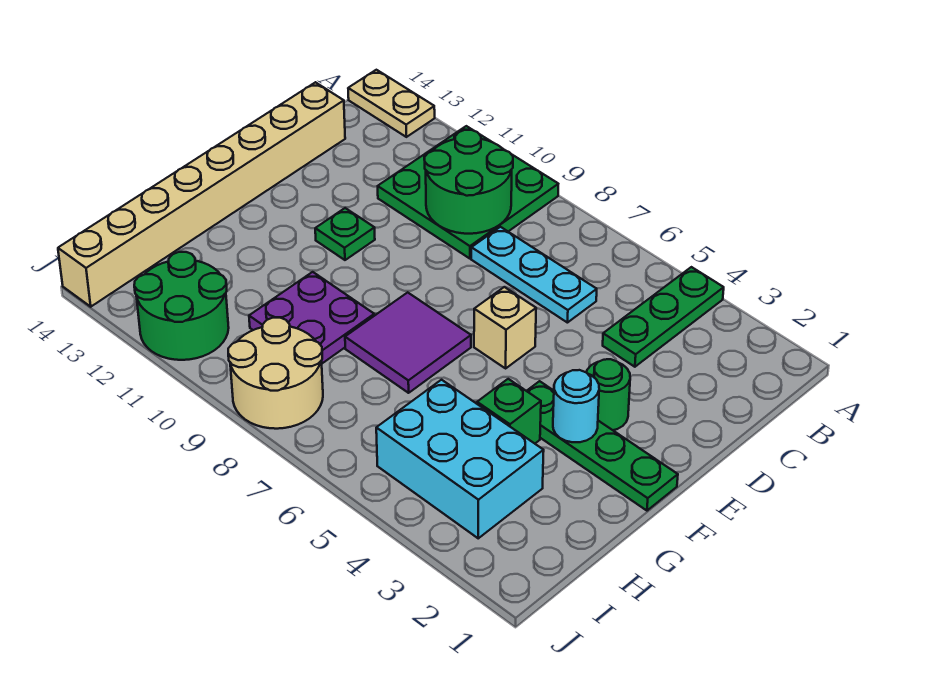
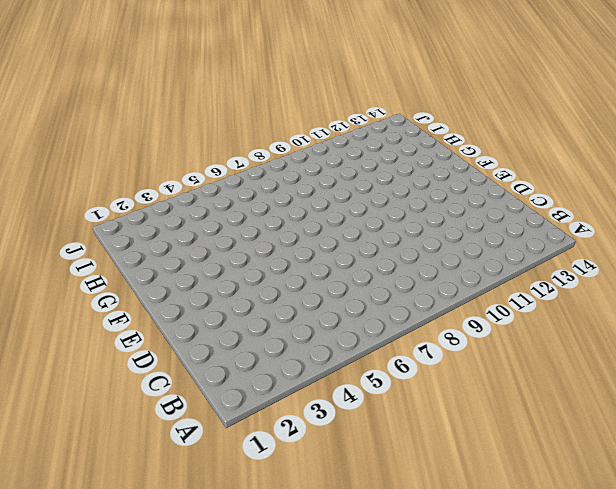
none -> green 1x3 plate [603,267,724,367]
none -> green 3x3 plate [378,126,558,259]
none -> tan 1x2 plate [348,70,435,137]

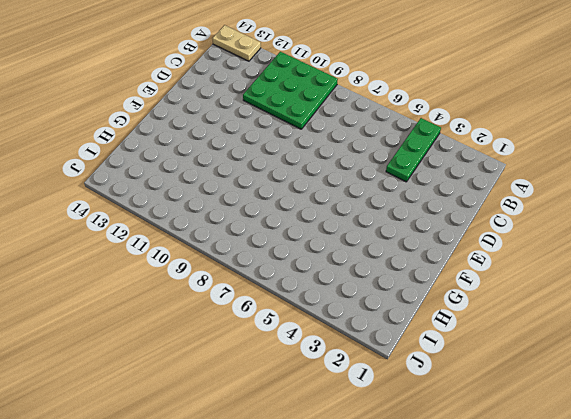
none -> cyan 1x3 plate [471,227,597,323]
none -> tan 1x8 brick [58,82,345,307]
none -> green 1x1 round brick [586,359,630,430]

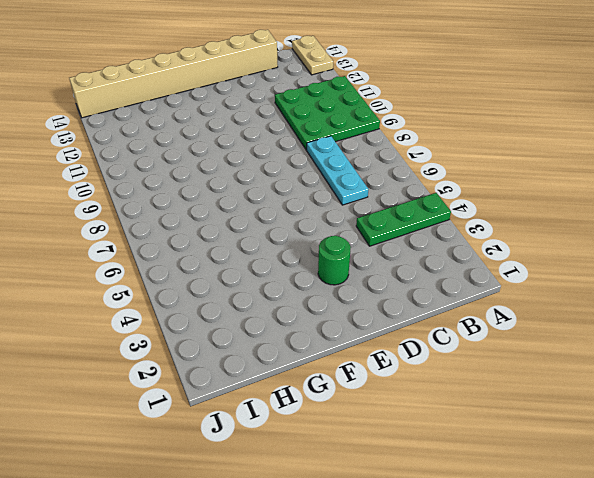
none -> tan 1x1 brick [474,287,536,368]
none -> green 1x1 plate [315,208,375,260]
none -> green 1x4 plate [527,381,678,511]

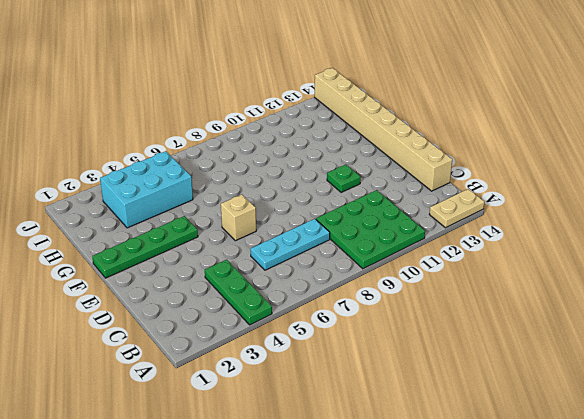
none -> green 1x1 round brick [586,359,630,430]
none -> purple 2x2 tile [345,292,471,393]
none -> green 1x1 brick [477,379,541,443]

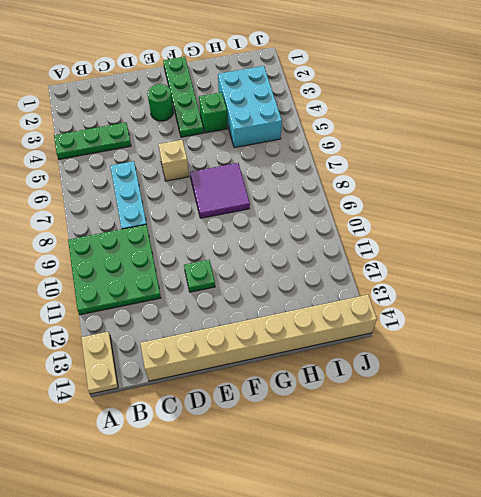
none -> purple 2x2 plate [249,272,374,363]
none -> tan 2x2 round brick [228,318,323,429]
none -> green 2x2 round brick [134,252,229,360]

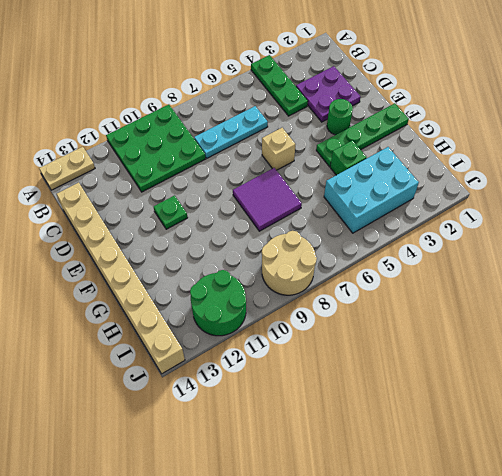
purple 2x2 plate [296,66,361,122] -> purple 2x2 plate moved to [249,272,374,363]
none -> green 2x2 round brick [424,130,513,234]
none -> cyan 1x1 round brick [553,370,599,442]

